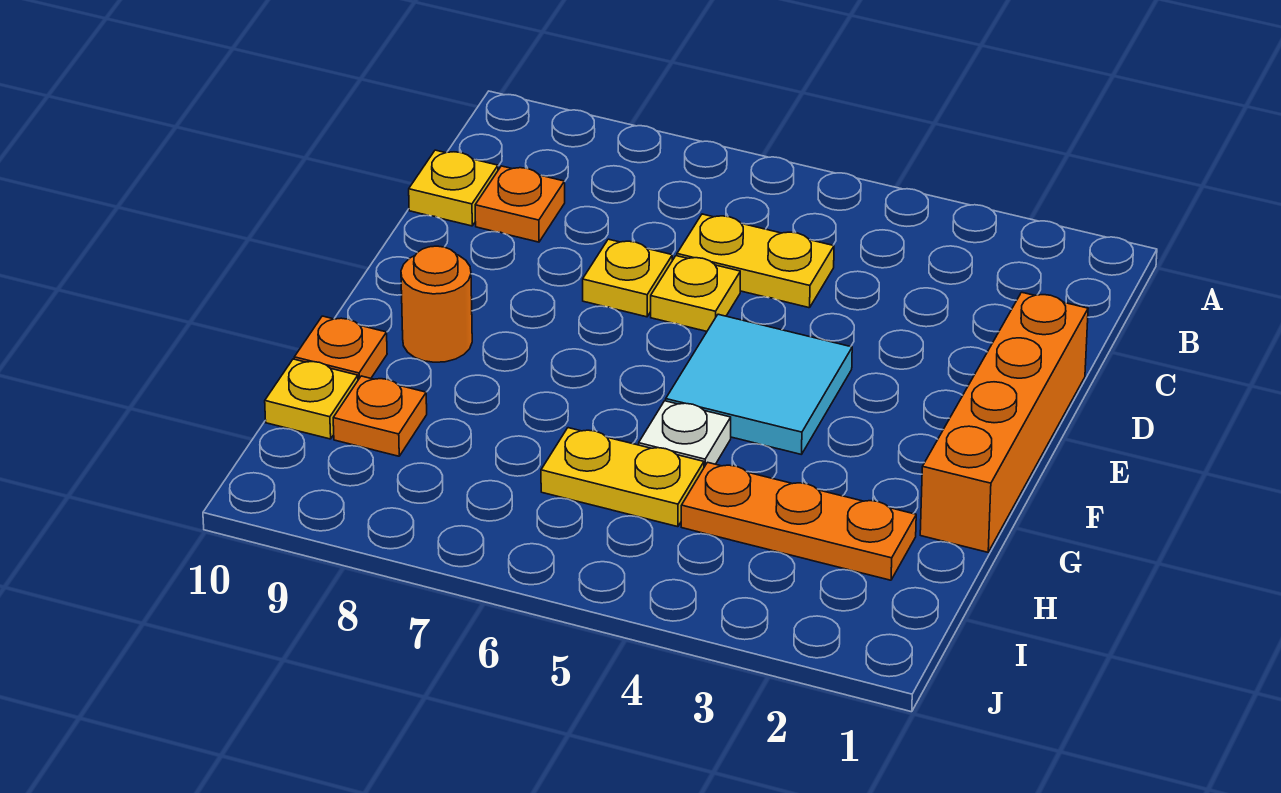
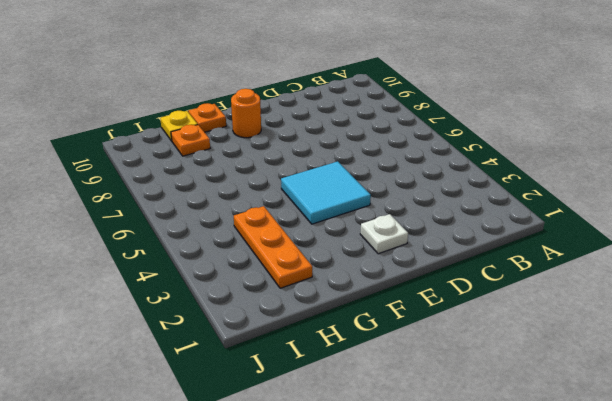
white 1x1 plate [360,214,408,254] -> white 1x1 plate moved to [639,401,731,467]
none -> yellow 1x2 plate [677,214,834,308]
none -> orange 1x1 plate [475,166,565,242]
none -> yellow 1x1 plate [409,150,498,226]

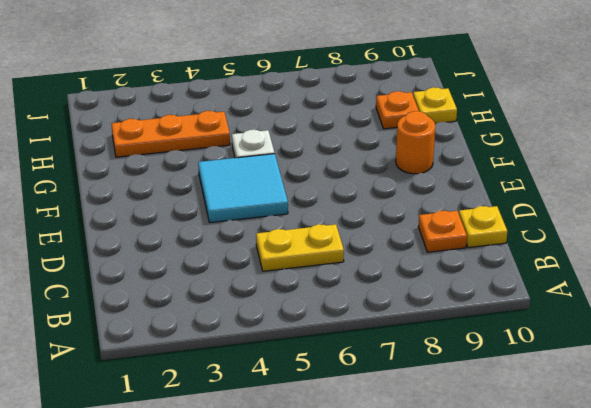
none -> orange 1x4 brick [920,292,1088,552]
none -> yellow 1x1 plate [651,256,740,331]
none -> yellow 1x1 plate [583,239,672,317]

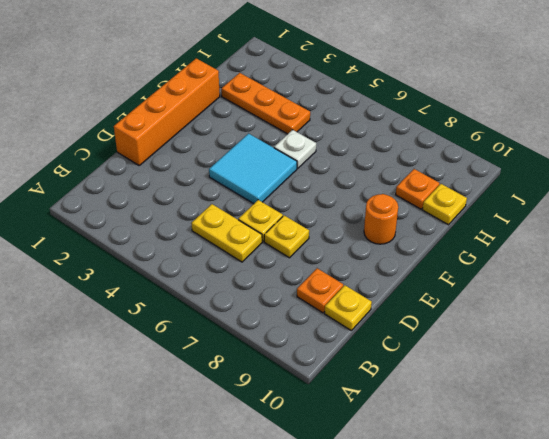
none -> orange 1x1 plate [294,316,387,380]
none -> yellow 1x2 plate [541,428,704,527]

